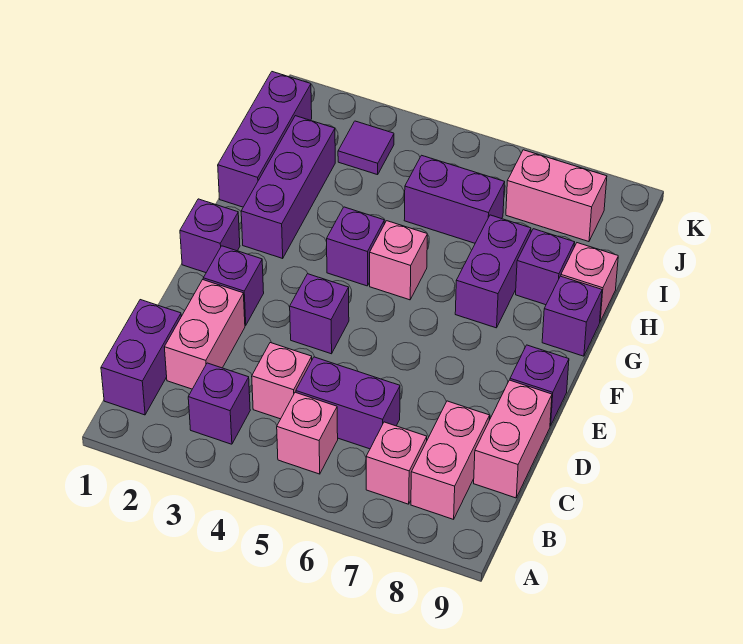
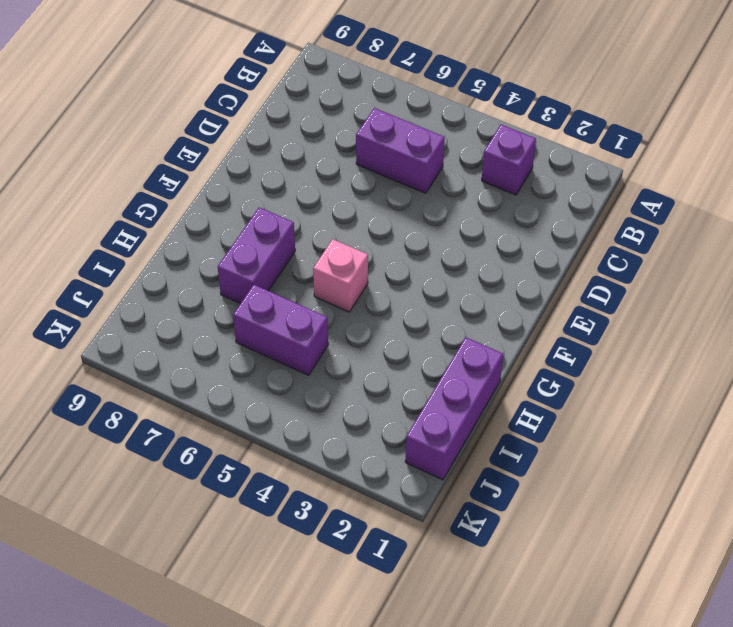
none -> purple 1x2 brick [101,300,181,415]
none -> pink 1x1 brick [277,392,338,474]
none -> pink 1x1 brick [366,422,427,504]

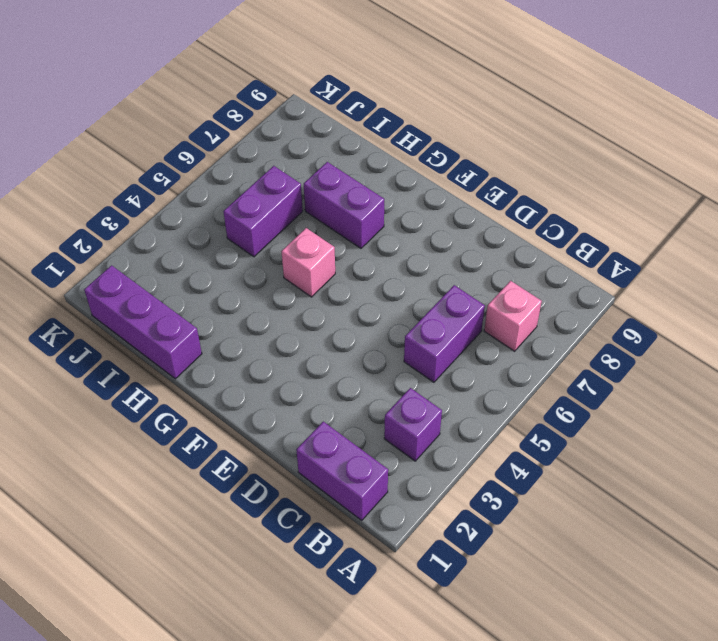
none -> pink 1x1 brick [277,392,338,474]
none -> pink 1x2 brick [411,401,490,519]
none -> pink 1x2 brick [164,280,245,389]

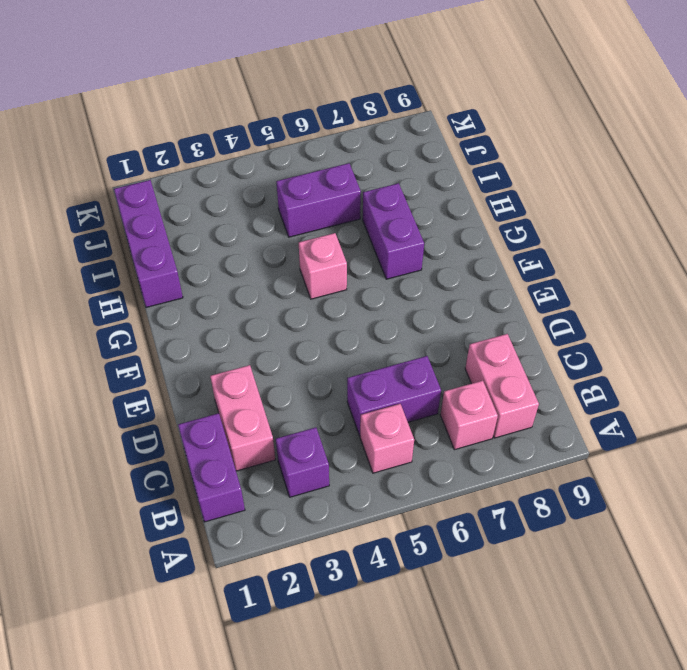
none -> pink 1x1 brick [252,343,312,419]
none -> pink 1x2 brick [474,380,552,498]
none -> purple 1x1 brick [203,246,264,325]

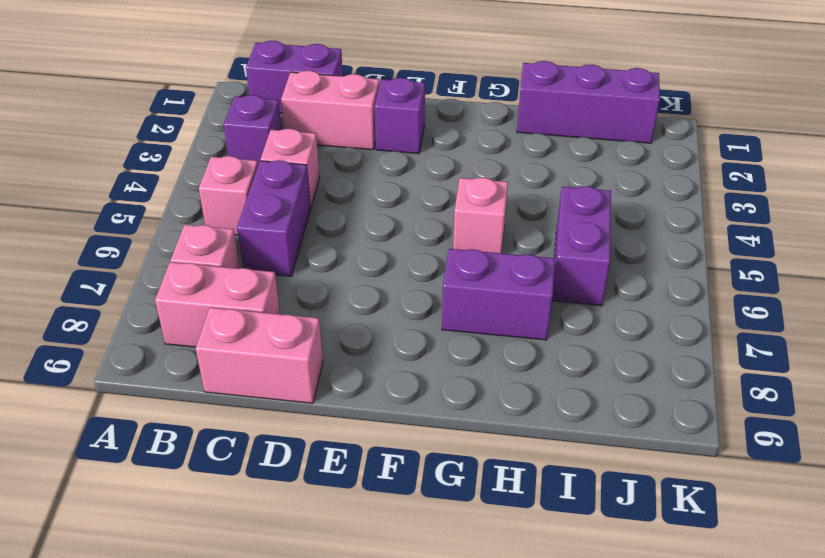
none -> purple 1x1 brick [290,274,349,354]
none -> purple 1x1 brick [510,345,569,426]
none -> purple 1x1 brick [180,199,240,273]

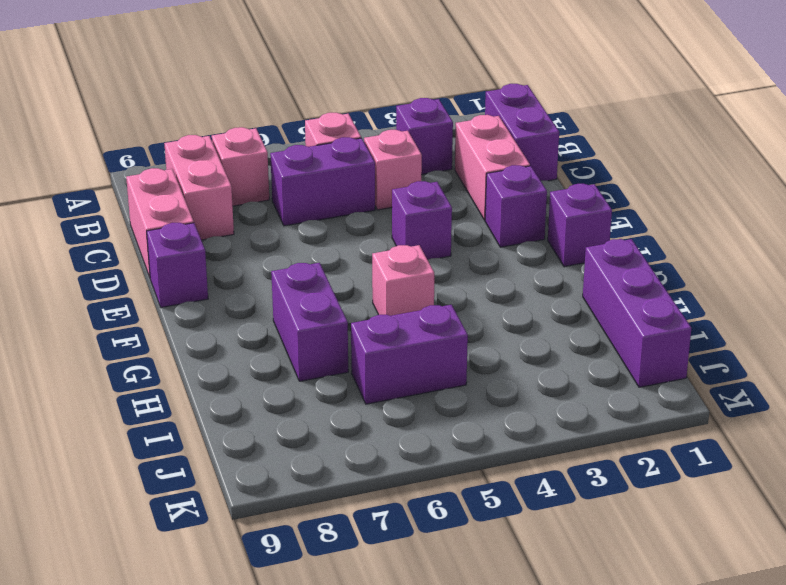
none -> purple 1x3 brick [241,116,335,258]
none -> purple 1x1 brick [327,207,384,286]
none -> purple 1x1 brick [542,276,602,356]

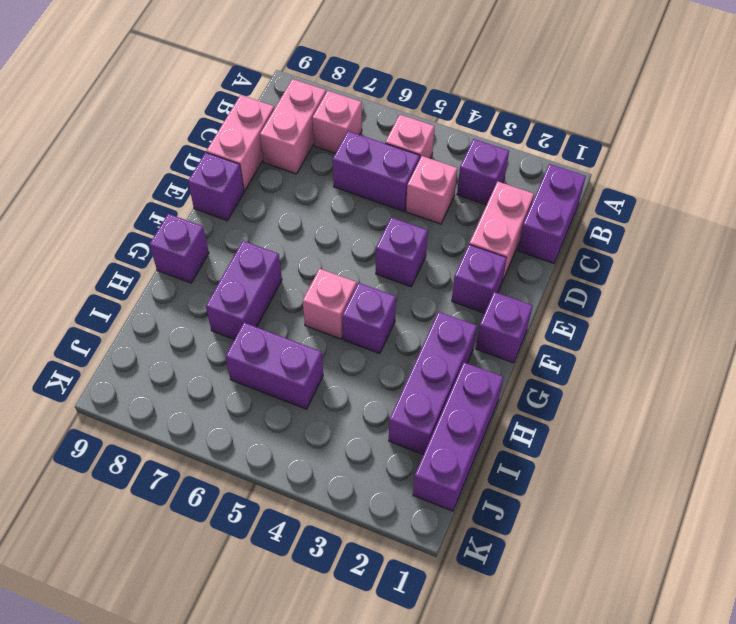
none -> purple 1x1 brick [516,229,575,305]
none -> pink 1x1 brick [561,243,618,321]
none -> purple 1x1 tile [338,121,394,175]

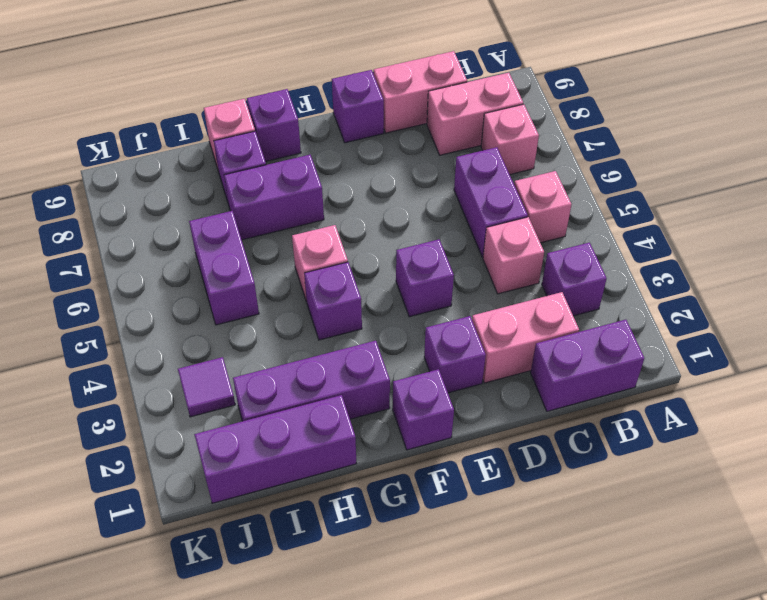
none -> pink 1x2 brick [506,150,607,242]

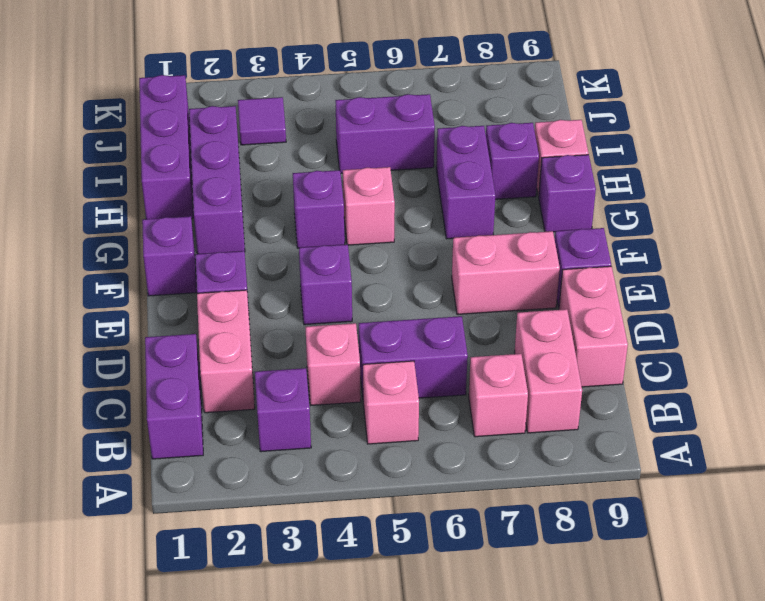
pink 1x2 brick [452,231,560,314] -> pink 1x2 brick moved to [506,150,607,242]

